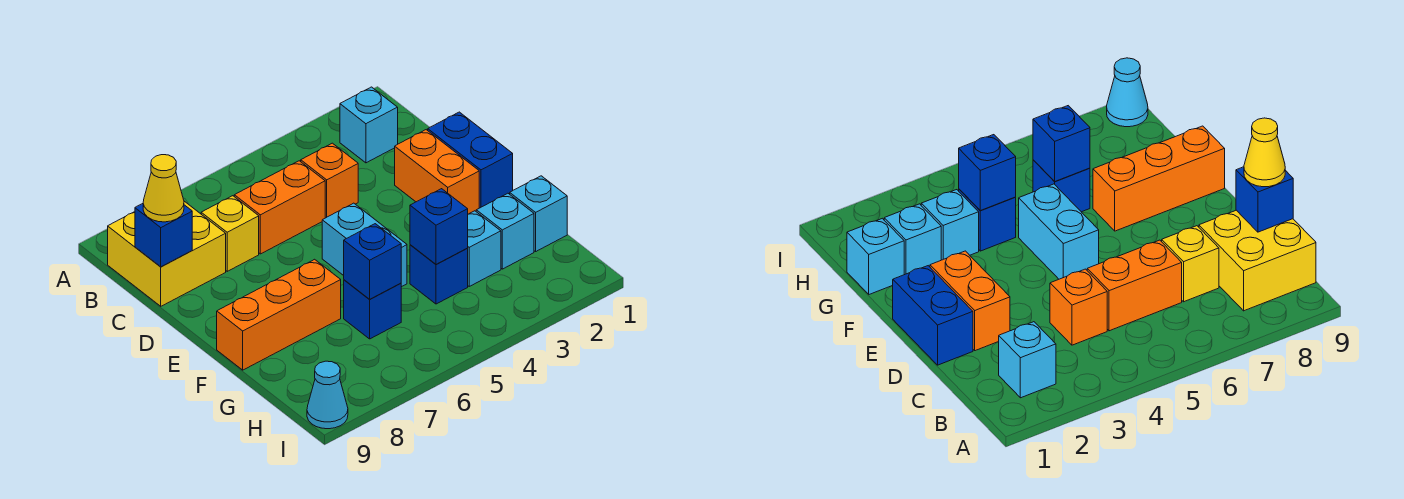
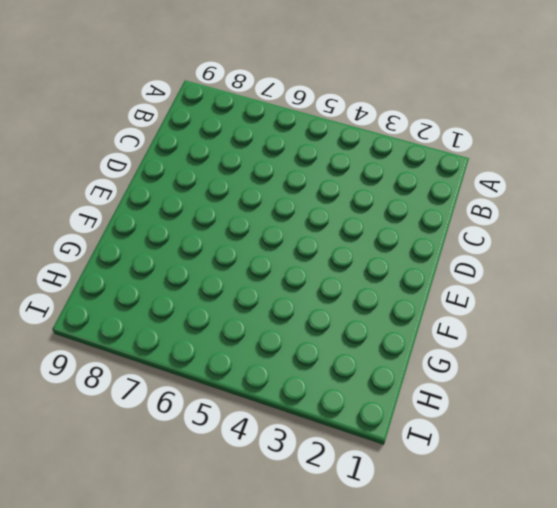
none -> cyan 1x1 brick [340,87,398,163]
none -> yellow 2x2 brick [108,201,226,306]
none -> orange 1x1 brick [301,143,358,218]

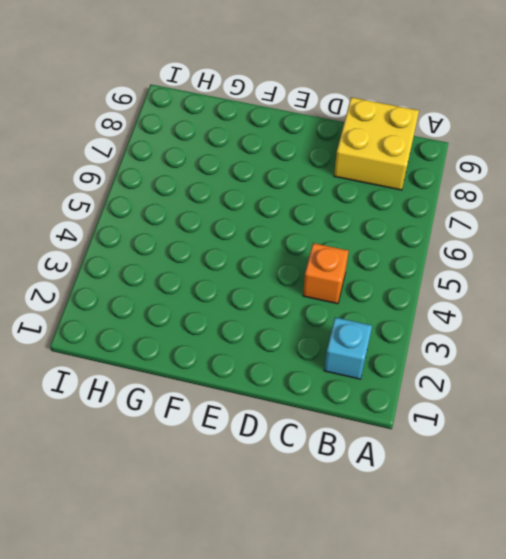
none -> orange 1x2 brick [234,161,325,254]
none -> yellow 1x1 brick [201,196,259,271]
none -> blue 1x2 brick [428,112,513,208]

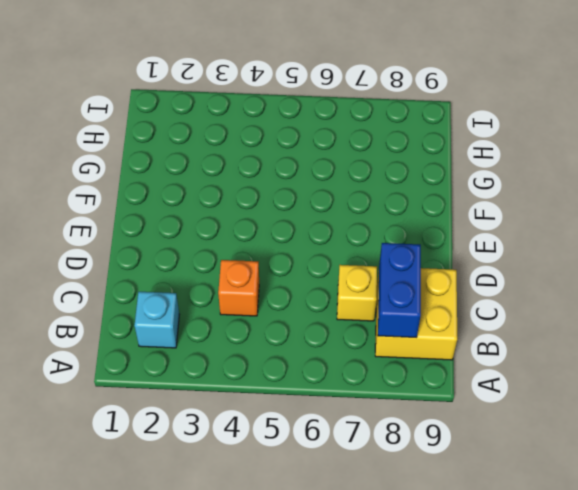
blue 1x2 brick [378,243,421,338] -> blue 1x2 brick moved to [428,112,513,208]
none -> orange 1x2 brick [234,161,325,254]
none -> orange 1x2 brick [395,130,479,214]
none -> cyan 1x2 brick [322,203,407,287]

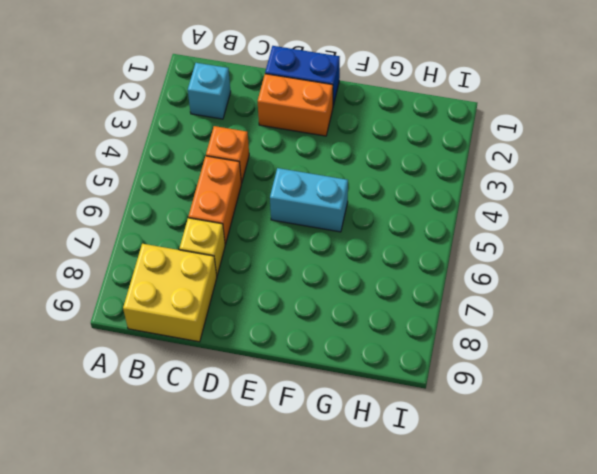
none -> orange 1x3 brick [217,259,341,370]
none -> cyan 1x1 brick [510,176,567,251]
none -> cyan 1x1 brick [476,193,534,269]

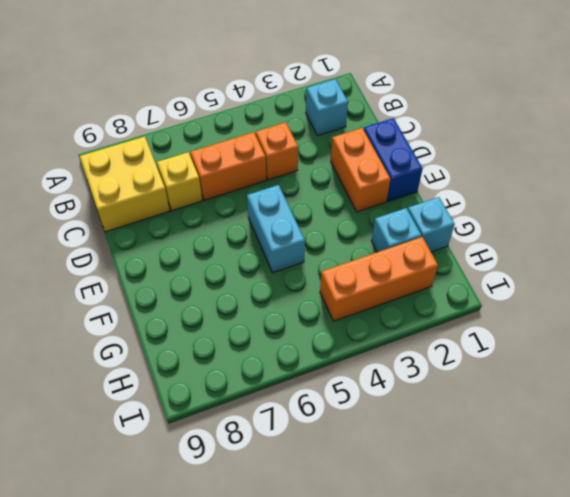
orange 1x3 brick [320,237,438,321] -> orange 1x3 brick moved to [217,259,341,370]
none -> cyan 1x1 brick [467,211,501,286]
none -> blue 1x1 brick [410,245,468,304]
none -> blue 1x1 brick [344,280,401,339]

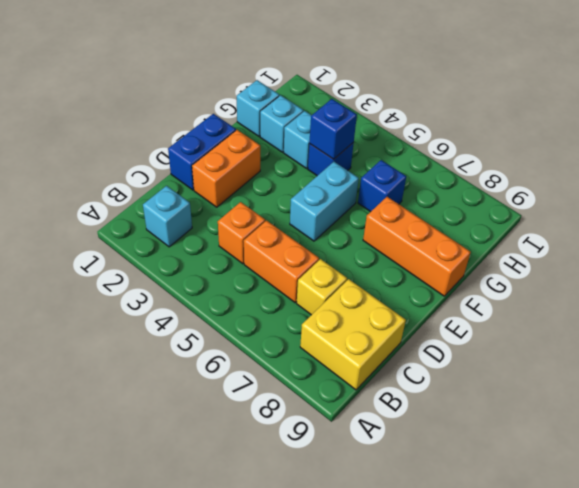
none -> cyan 1x1 cone [307,361,348,429]
none -> blue 1x1 brick [135,204,192,267]
none -> blue 1x1 brick [344,224,401,299]

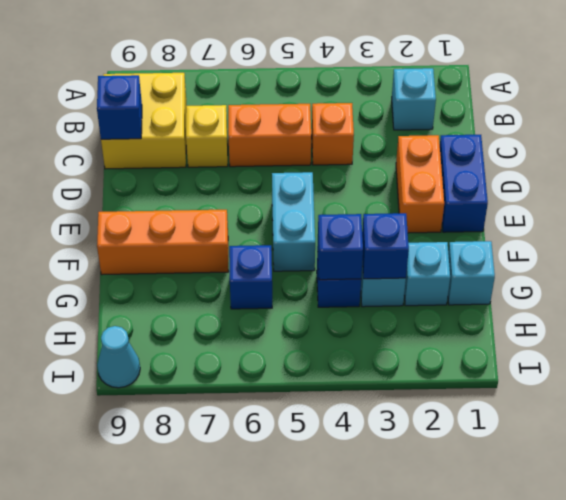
blue 1x1 brick [362,213,409,279] -> blue 1x1 brick moved to [344,224,401,299]
none -> yellow 1x1 cone [143,155,184,222]

